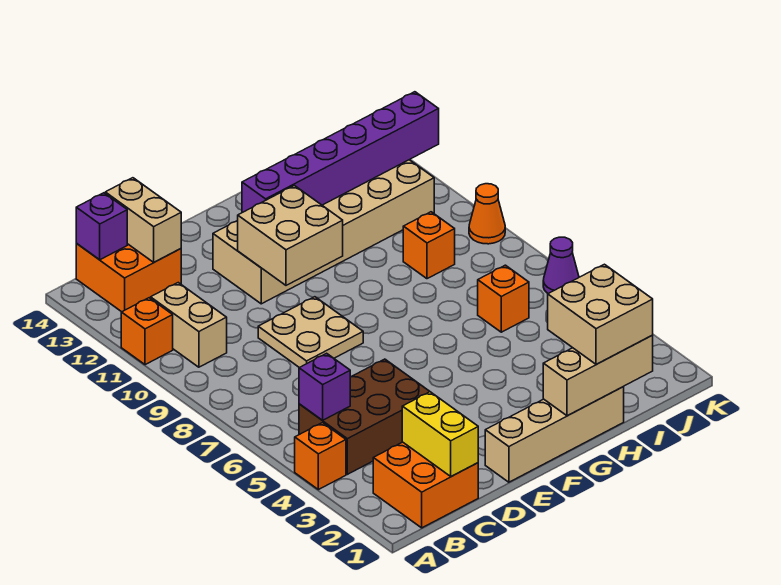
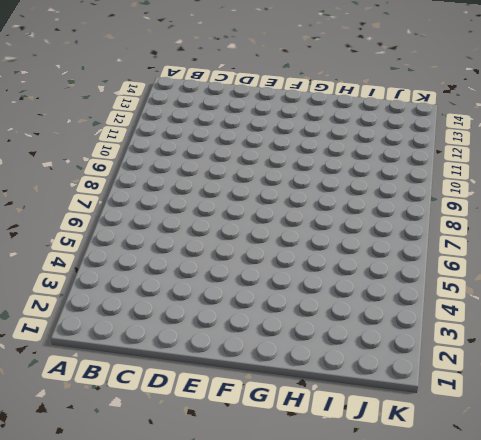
none -> orange 1x1 brick [295,423,346,490]
none -> orange 1x1 brick [121,298,173,365]
none -> orange 2x2 brick [373,442,478,528]

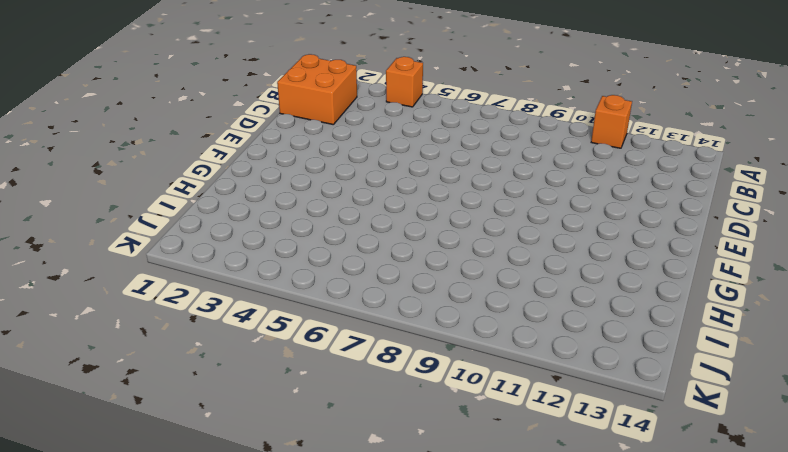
none -> brown 2x3 brick [299,359,430,474]
none -> tan 1x2 brick [151,283,227,367]
none -> orange 2x2 brick [76,244,181,312]

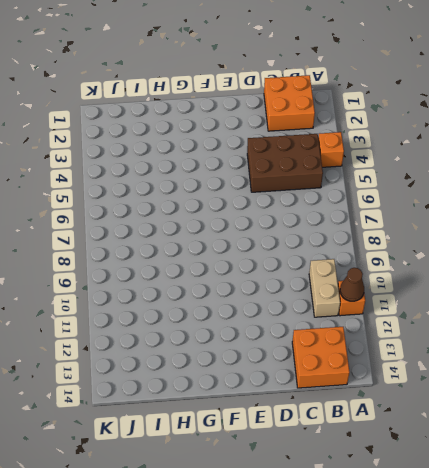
brown 1x1 cone [340,268,364,301] -> none
none -> tan 2x2 plate [258,297,363,368]
none -> tan 1x4 brick [485,387,624,482]
none -> tan 2x6 brick [213,160,434,304]

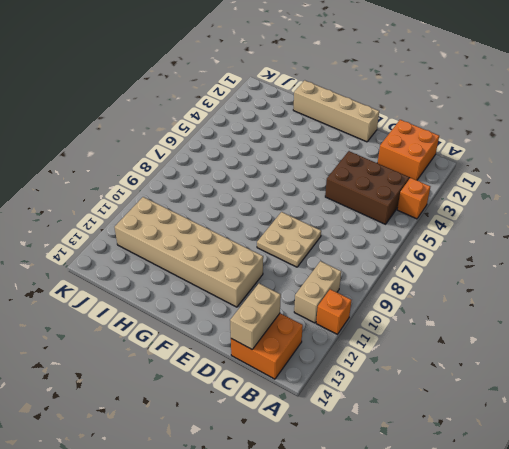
none -> orange 1x1 brick [478,265,529,332]
none -> orange 1x1 brick [403,212,455,279]
none -> purple 1x1 cone [543,237,579,294]

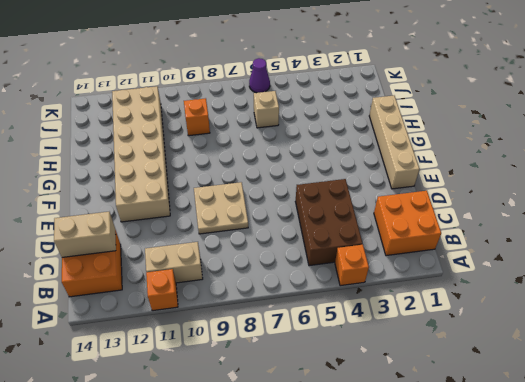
tan 1x1 brick [254,91,279,128] -> orange 1x1 brick [478,265,529,332]
none -> orange 1x1 cone [469,184,505,244]
none -> purple 1x1 brick [299,353,350,420]
none -> purple 1x1 brick [76,193,127,260]

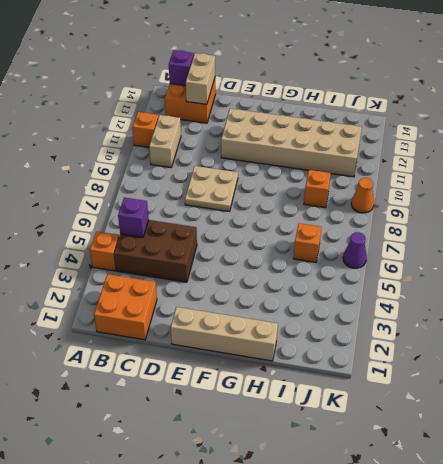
none -> yellow 1x2 brick [402,392,478,477]
none -> tan 2x2 brick [238,186,343,285]
none -> purple 1x6 brick [242,92,439,213]

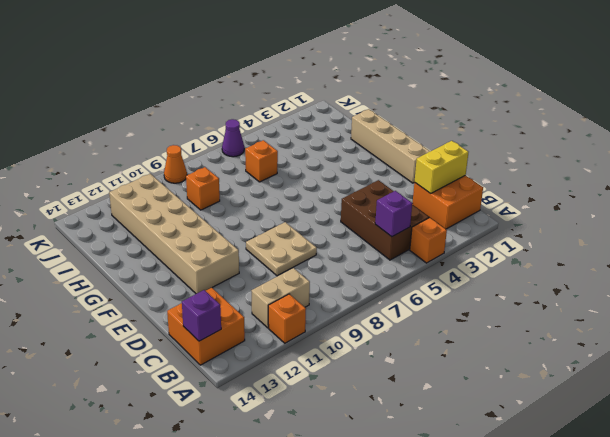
none -> tan 1x2 brick [105,178,181,262]
none -> tan 2x2 brick [238,186,343,285]
none -> purple 1x6 brick [242,92,439,213]

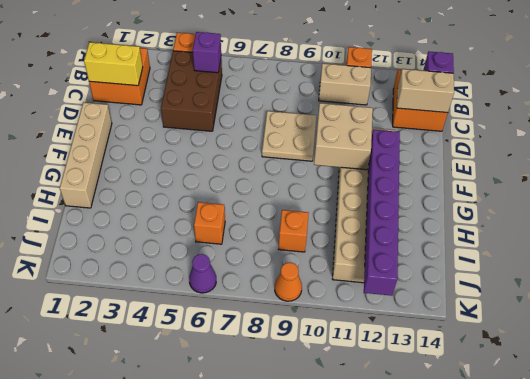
none -> tan 1x3 brick [543,335,653,416]
none -> tan 2x2 brick [548,264,653,364]

